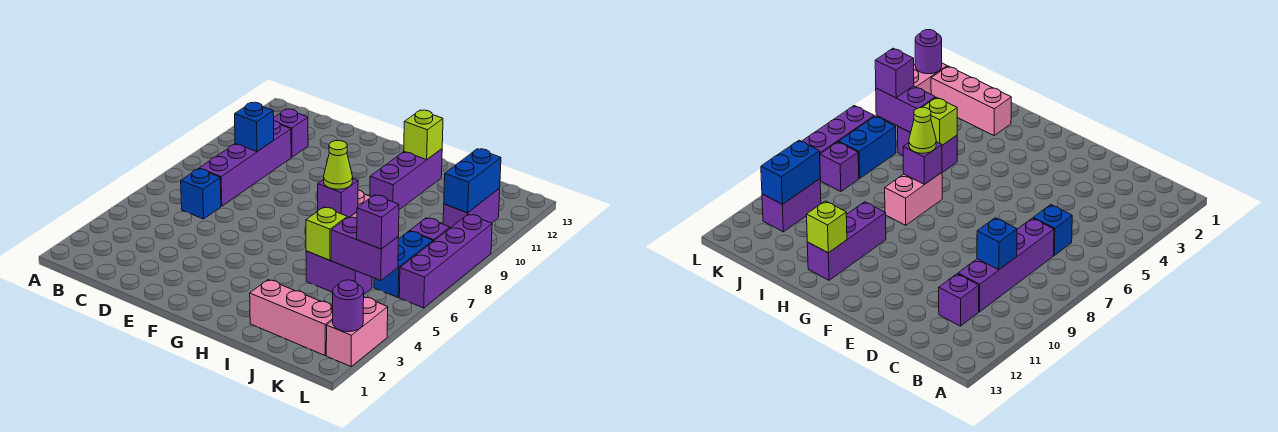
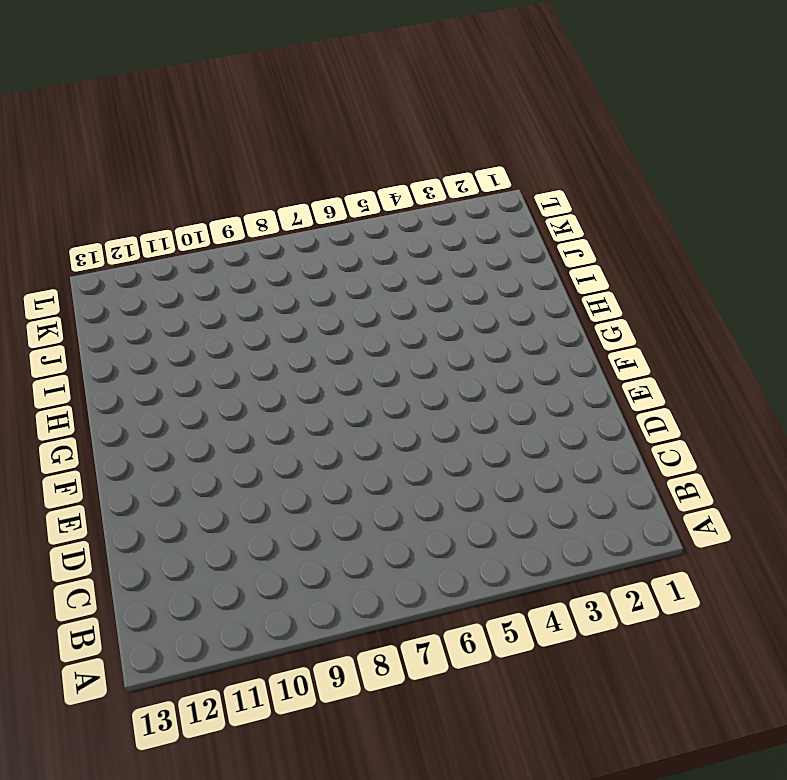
none -> blue 1x1 brick [181,169,221,219]
none -> purple 1x4 brick [199,121,291,206]
none -> purple 1x1 brick [274,109,308,157]

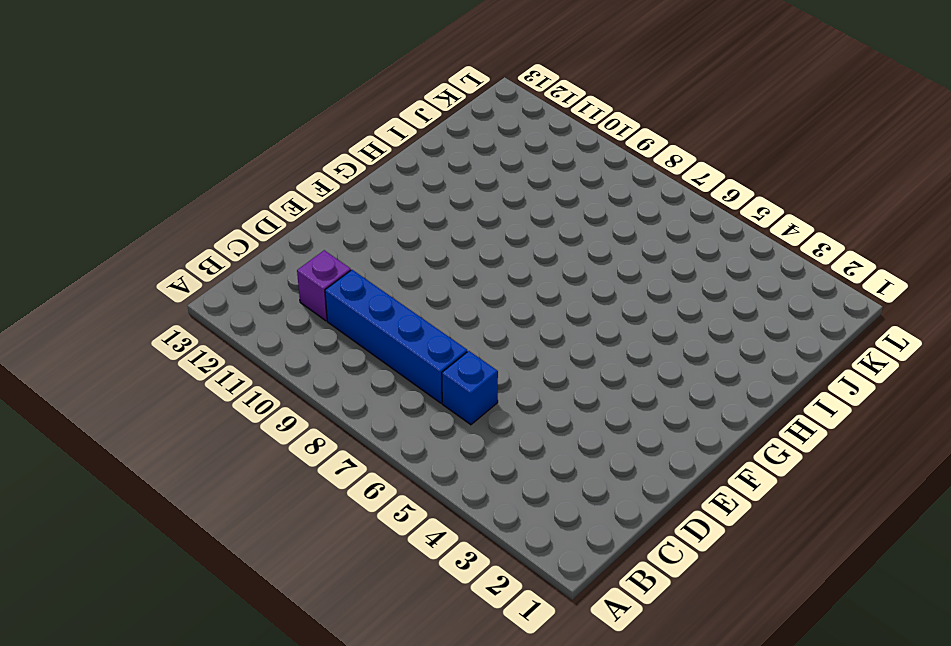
blue 1x4 brick [325,270,467,403] -> purple 1x4 brick [199,121,291,206]
none -> pink 1x2 brick [885,173,942,225]
none -> purple 1x3 brick [370,149,442,210]
none -> pink 1x3 brick [250,280,333,355]

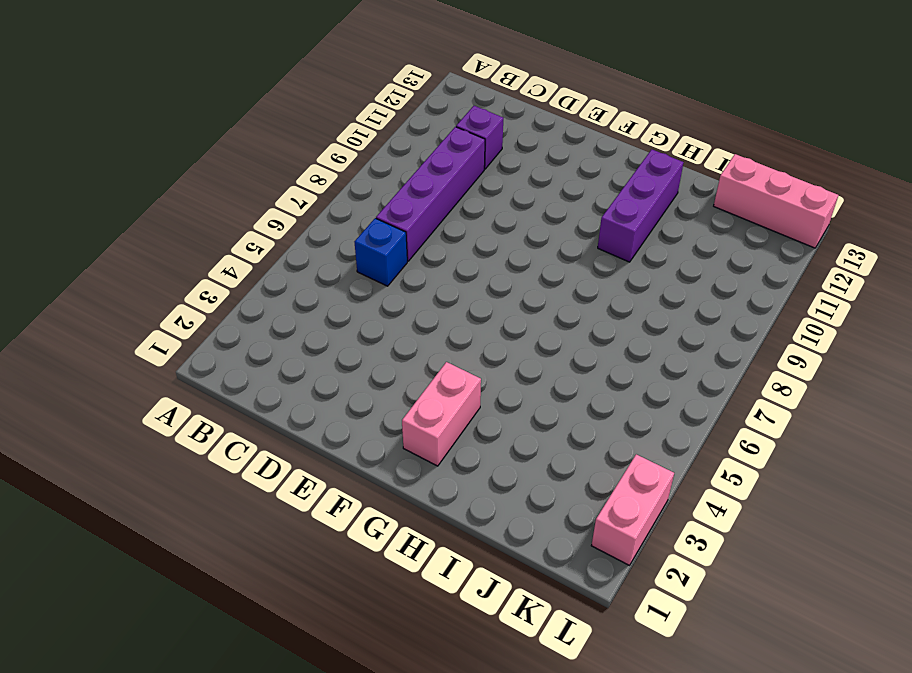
pink 1x2 brick [402,362,481,466] -> pink 1x2 brick moved to [885,173,942,225]
pink 1x3 brick [714,154,838,248] -> pink 1x3 brick moved to [250,280,333,355]
none -> purple 1x2 brick [306,251,372,294]
none -> blue 1x2 brick [374,231,433,297]
none -> purple 1x1 brick [410,218,450,241]

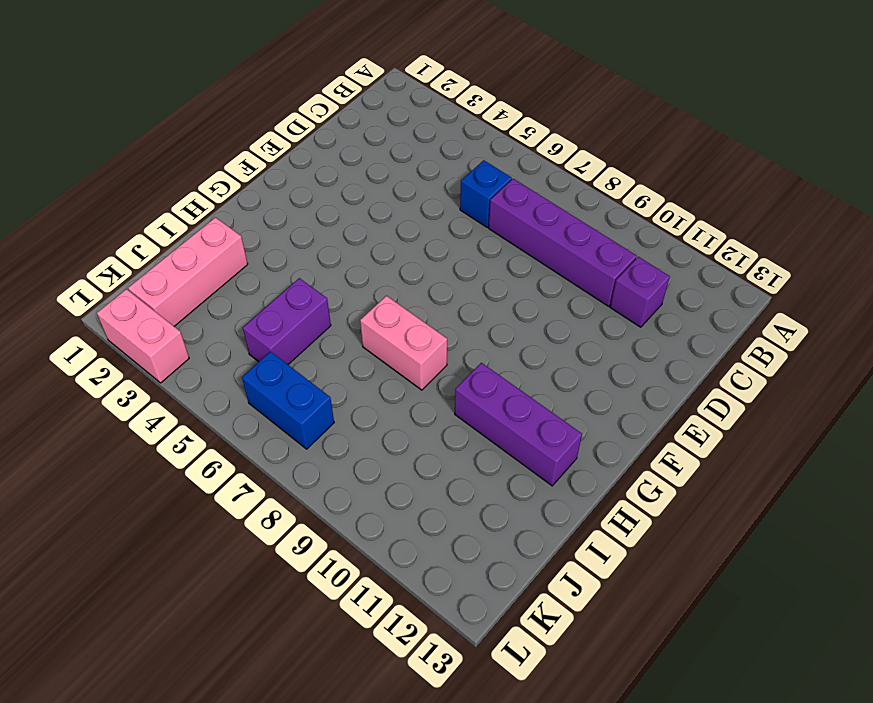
none -> purple 1x1 brick [410,218,450,241]
none -> purple 1x2 brick [443,188,500,228]
none -> purple 1x4 brick [399,214,492,308]

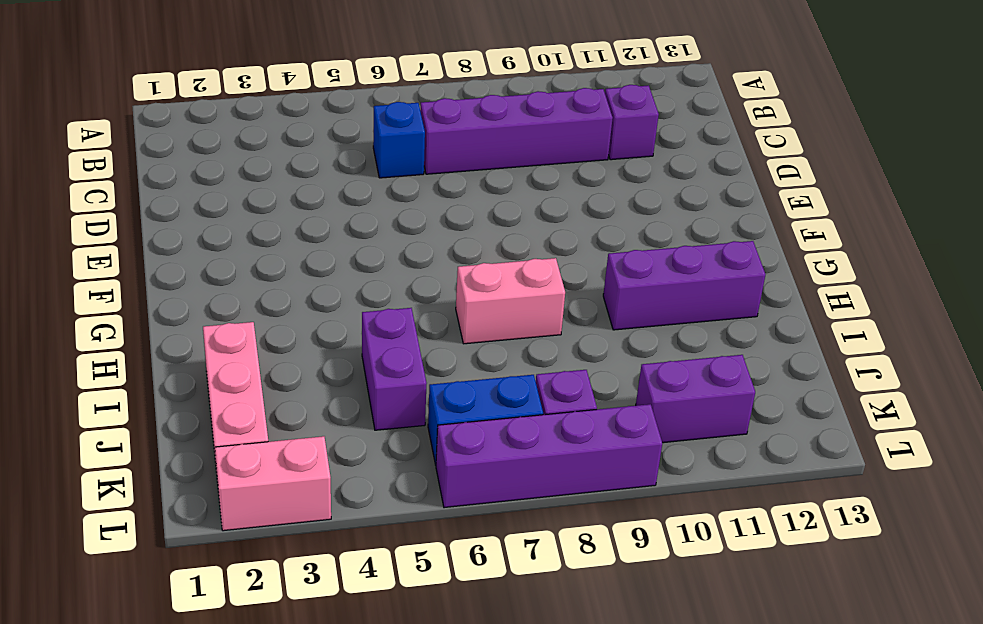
none -> blue 1x1 brick [235,102,274,152]
none -> purple 1x1 brick [318,179,358,218]
none -> lime 1x1 brick [404,110,443,160]

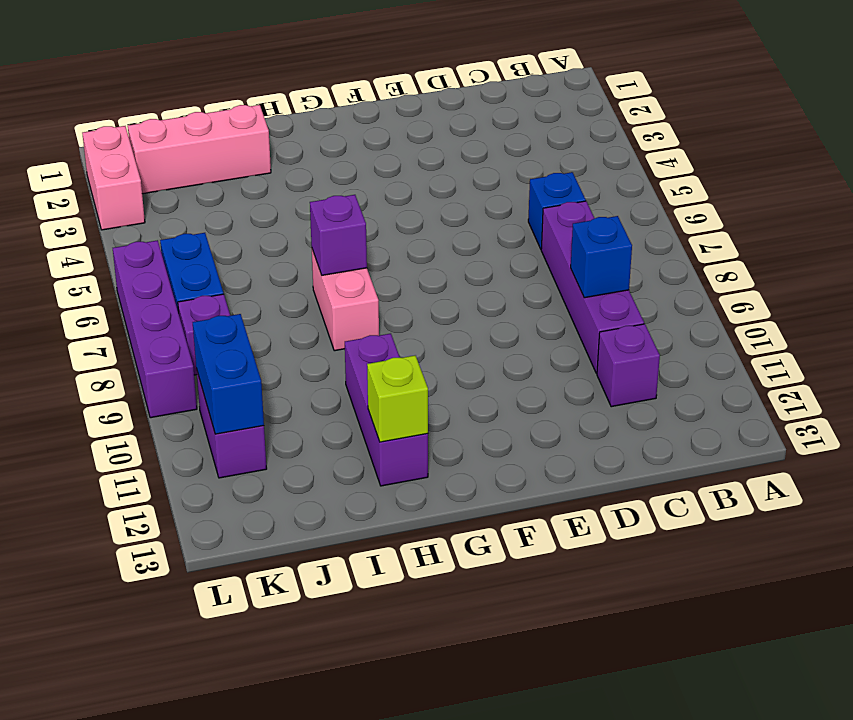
none -> purple 1x2 brick [306,251,372,294]
none -> lime 1x1 brick [306,207,347,260]
none -> purple 1x2 brick [331,217,398,281]

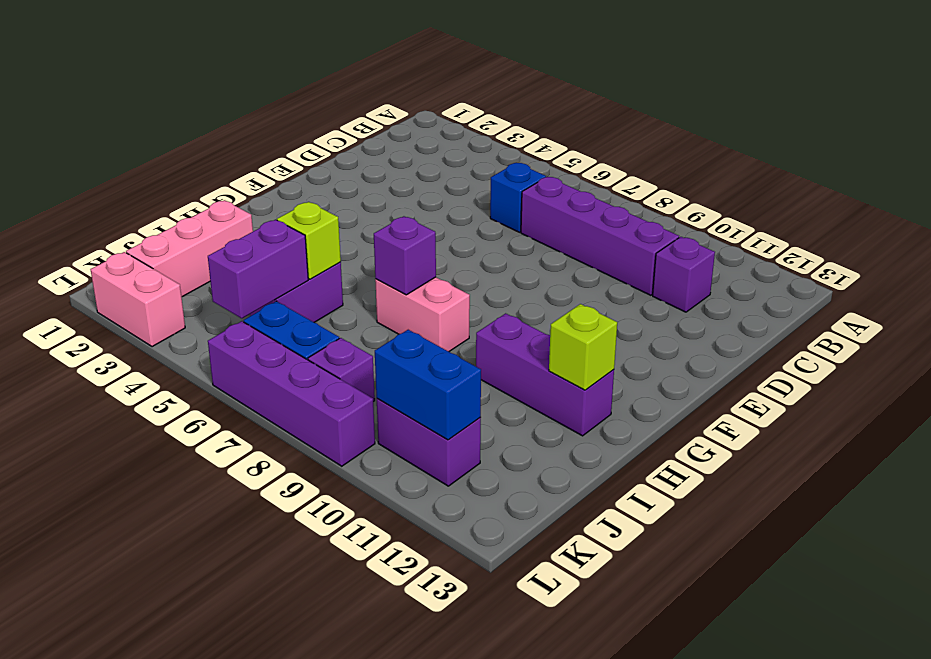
none -> blue 1x1 brick [235,102,274,152]
none -> purple 1x1 round brick [333,280,364,332]
none -> lime 1x1 cone [324,140,353,189]

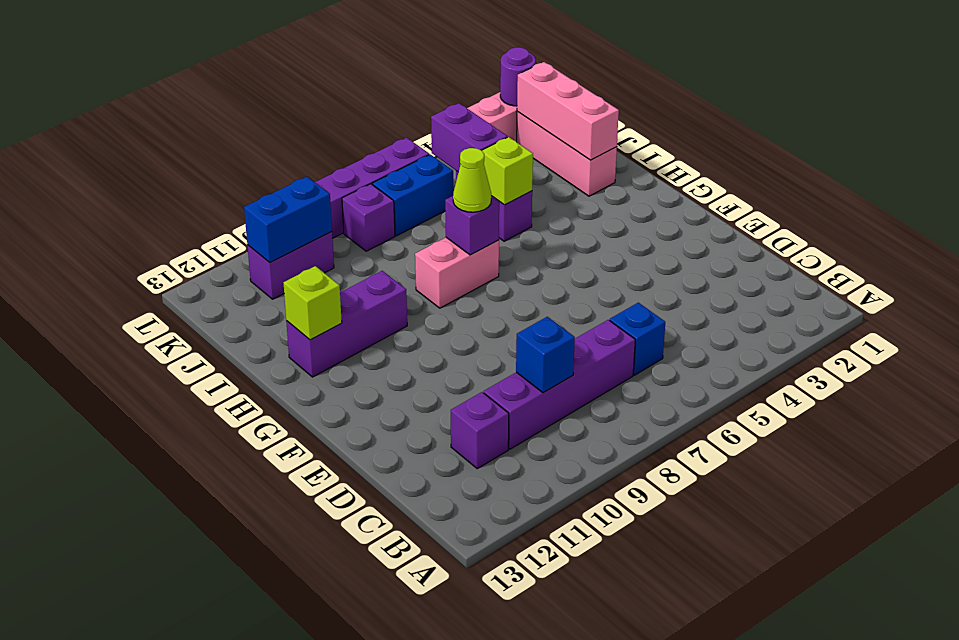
pink 1x3 brick [517,62,619,160] -> none
none -> purple 1x1 brick [357,195,399,249]

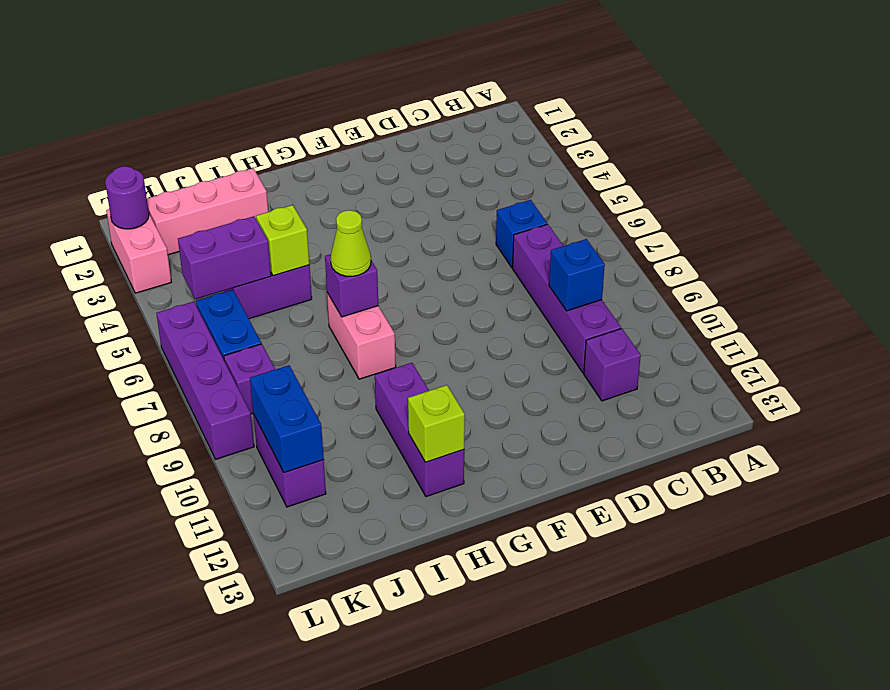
none -> purple 1x1 brick [357,195,399,249]

